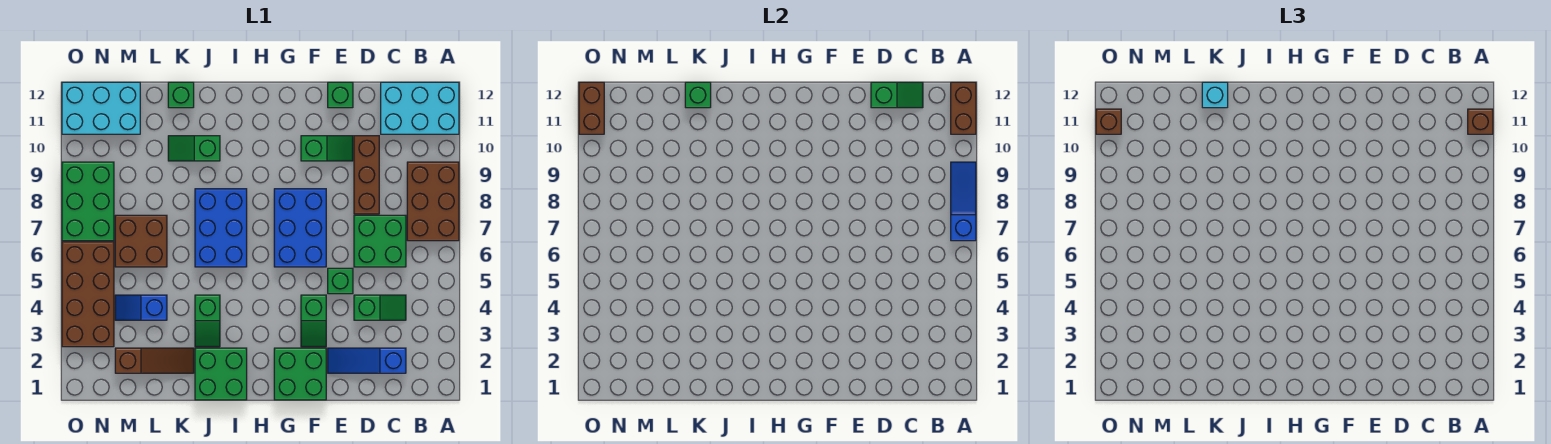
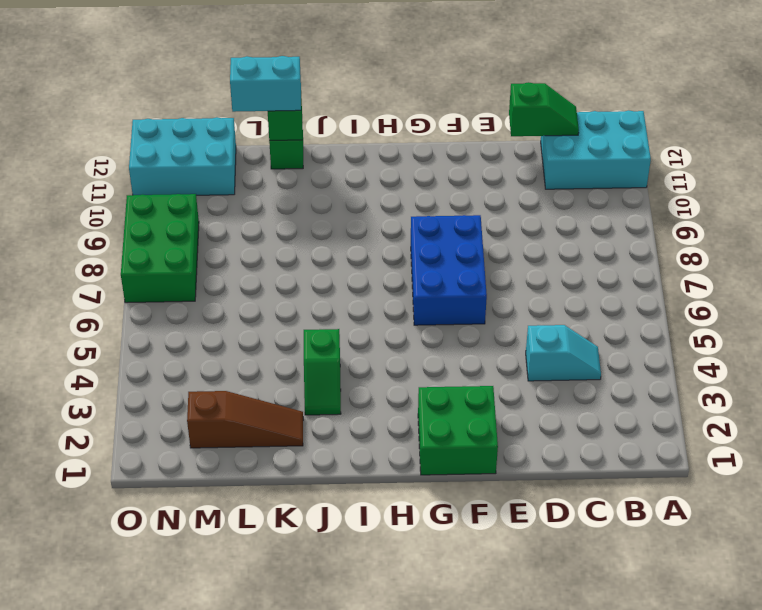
cyan 1x2 slope [526,325,601,381] -> green 1x2 slope [354,295,406,320]
cyan 1x2 brick [230,56,301,112] -> cyan 1x1 brick [1202,82,1228,108]
none -> brown 2x3 brick [407,162,459,241]
none -> blue 1x3 slope [328,348,406,373]
none -> green 2x2 brick [354,215,406,267]
none -> brown 1x3 brick [354,136,379,214]

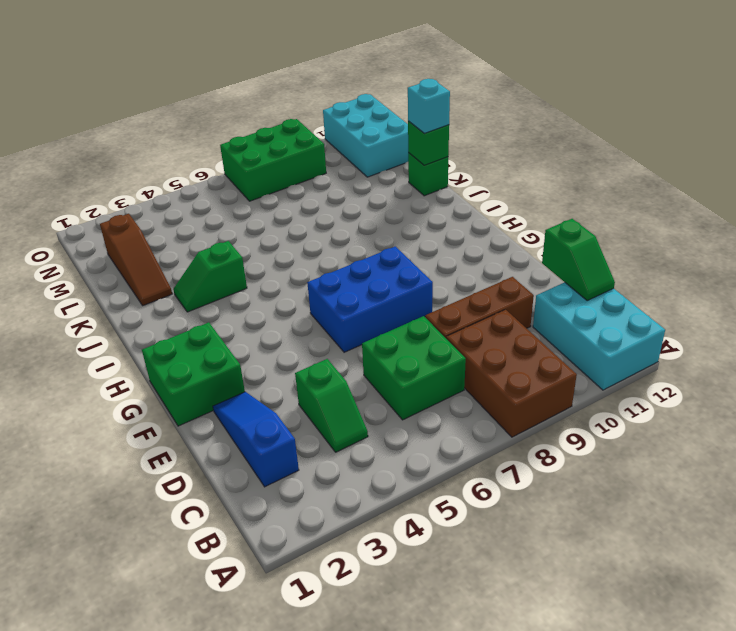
brown 2x3 brick [446,310,577,437] -> brown 2x3 brick turned to [407,162,459,241]
none -> green 1x1 brick [328,268,353,294]
none -> green 1x2 slope [301,136,353,161]
none -> green 1x1 brick [328,82,353,108]
none -> green 1x2 slope [301,295,326,347]

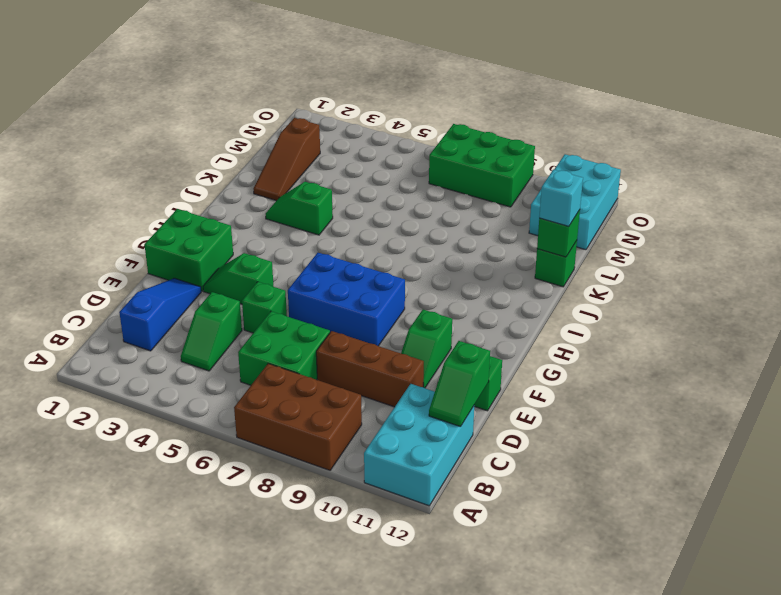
none -> green 2x2 brick [195,348,247,400]
none -> blue 2x3 brick [195,189,247,267]
none -> green 1x2 slope [168,136,220,161]
none -> blue 1x2 slope [115,295,167,320]

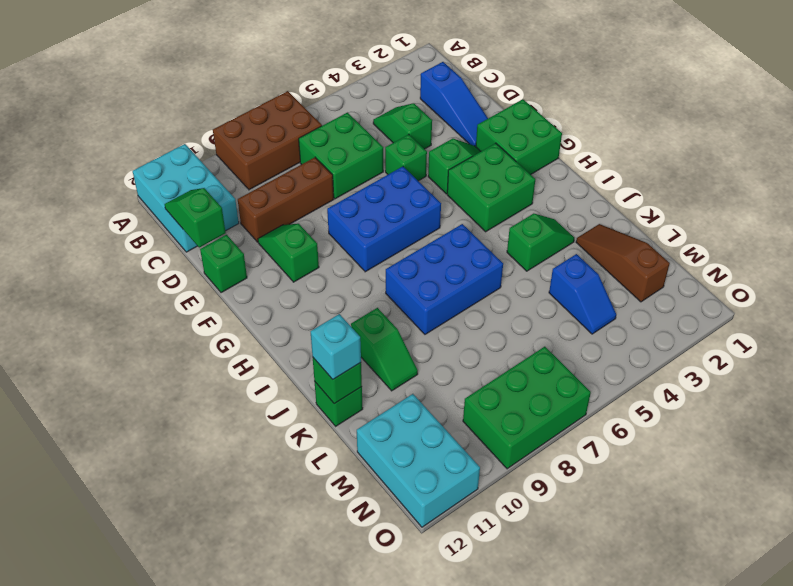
green 2x2 brick [447,143,535,232] -> green 2x2 brick moved to [195,348,247,400]
none -> brown 2x2 brick [115,215,167,267]
none -> brown 2x4 brick [62,242,114,347]
none -> blue 1x3 slope [951,162,976,241]
none -> brown 1x2 brick [951,82,976,134]

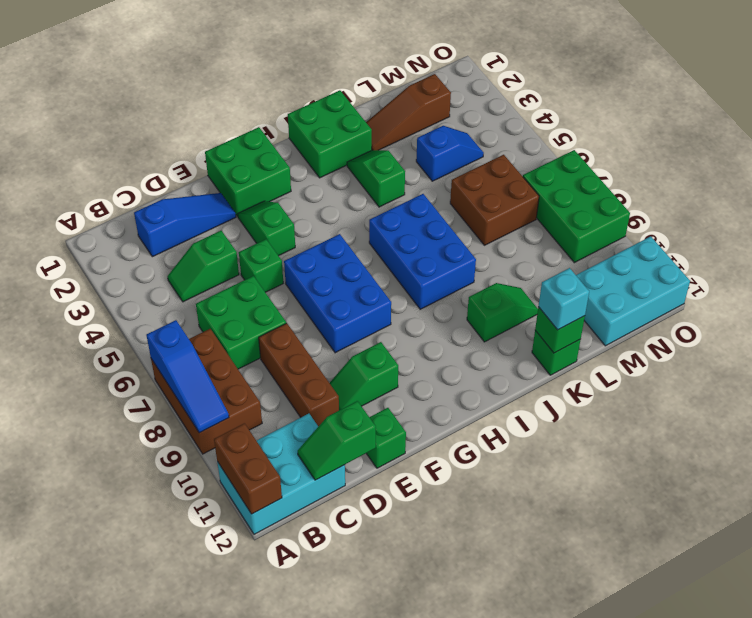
none -> brown 2x4 brick [62,242,114,347]
none -> brown 1x2 brick [579,82,604,134]
none -> brown 1x1 brick [1468,109,1493,134]
none -> brown 1x1 brick [1096,109,1121,134]

